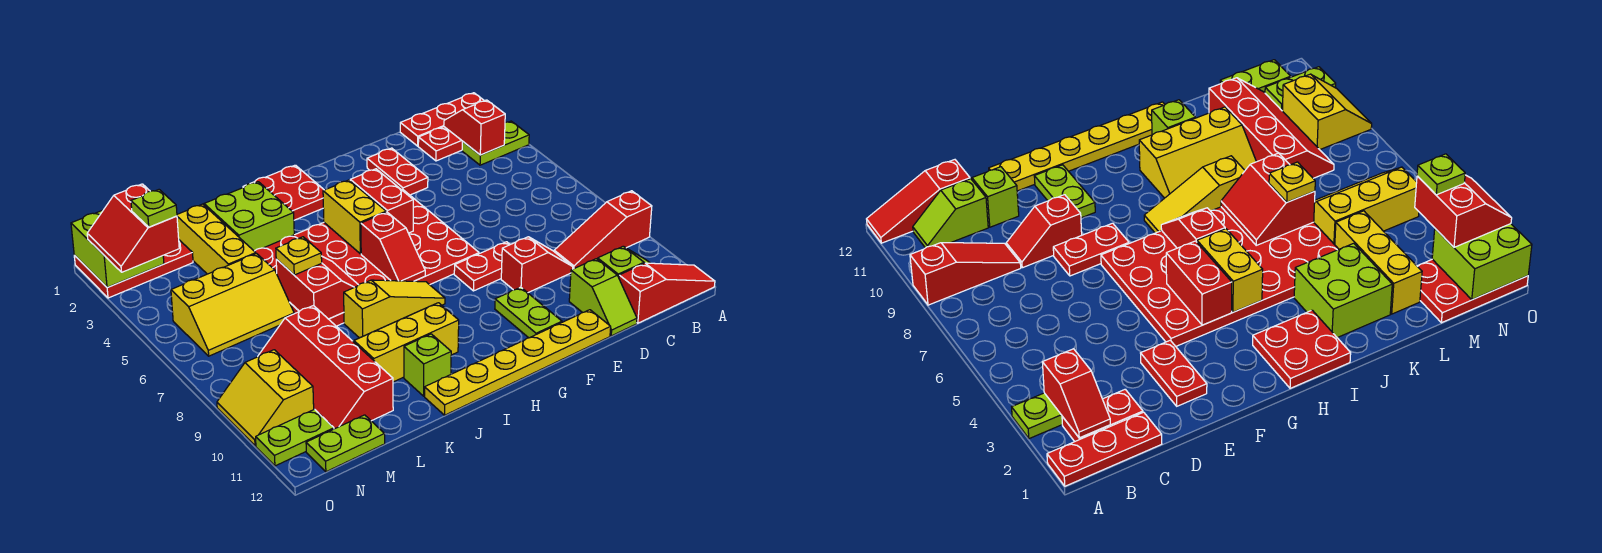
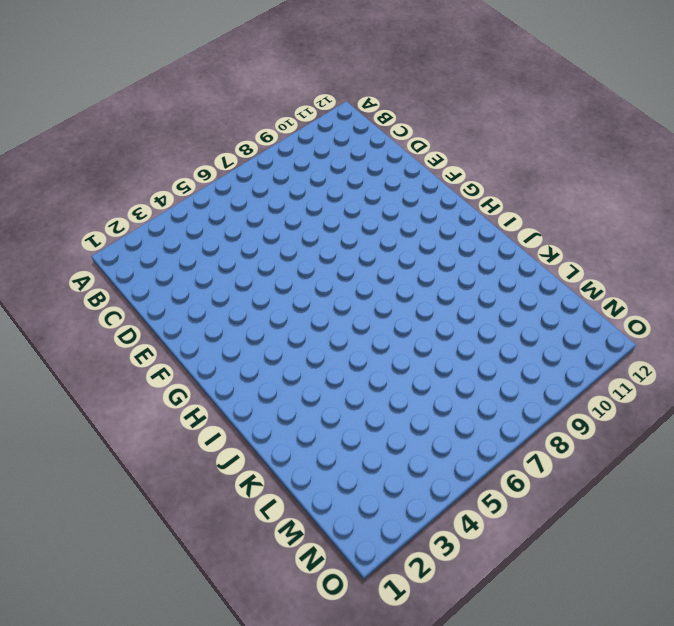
none -> red 1x3 plate [400,93,484,146]
none -> lime 1x2 plate [462,121,529,165]
none -> red 1x3 slope [554,191,652,269]
none -> red 1x3 slope [619,263,715,323]

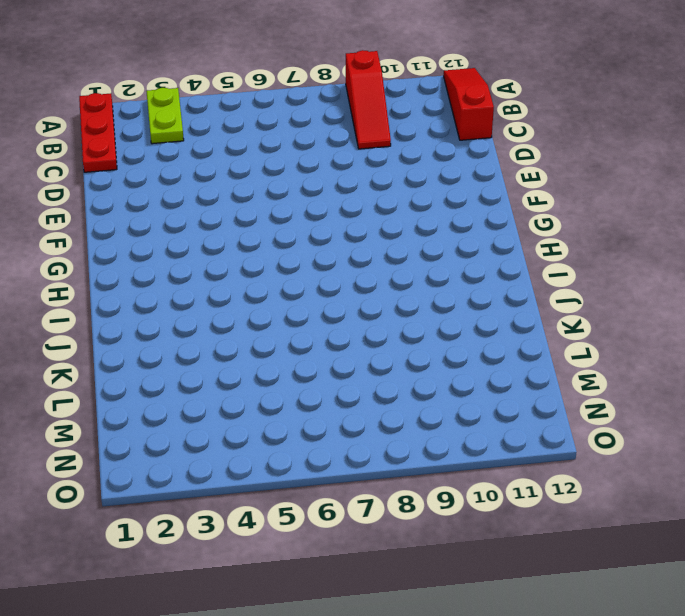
none -> red 1x2 plate [418,127,463,161]
none -> lime 1x2 slope [598,246,650,277]
none -> red 1x2 slope [501,237,573,293]
none -> lime 1x2 slope [569,259,637,336]

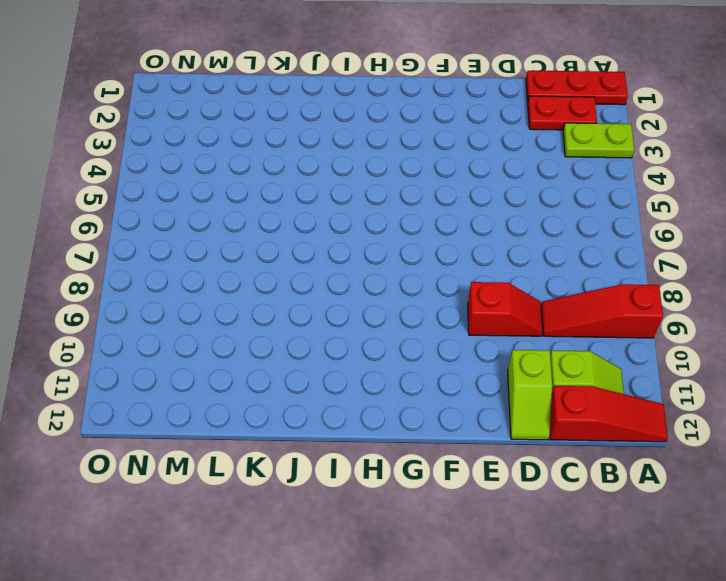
none -> red 1x2 plate [367,148,428,195]
none -> red 1x2 plate [454,242,510,291]
none -> yellow 1x6 plate [425,310,611,415]
none -> red 4x6 plate [255,189,479,326]

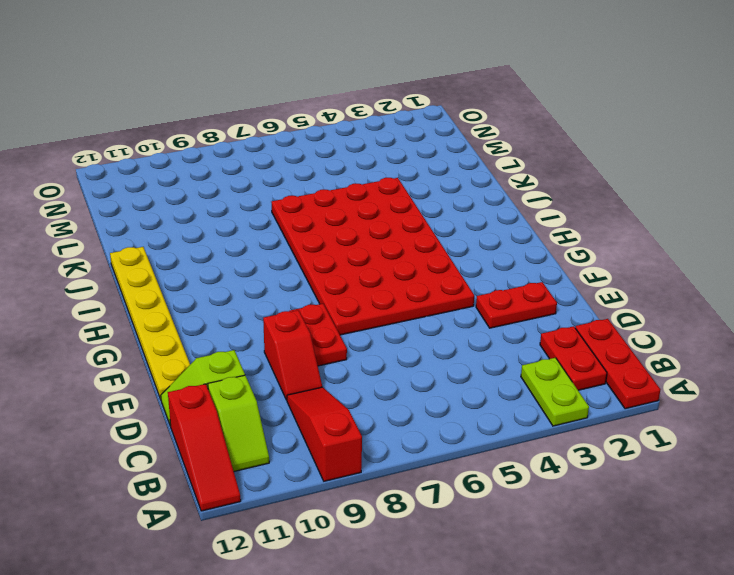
none -> lime 1x2 plate [495,287,562,338]
none -> red 2x2 plate [243,165,324,220]
none -> yellow 1x3 slope [344,280,445,338]
none -> yellow 2x3 slope [353,303,459,382]

